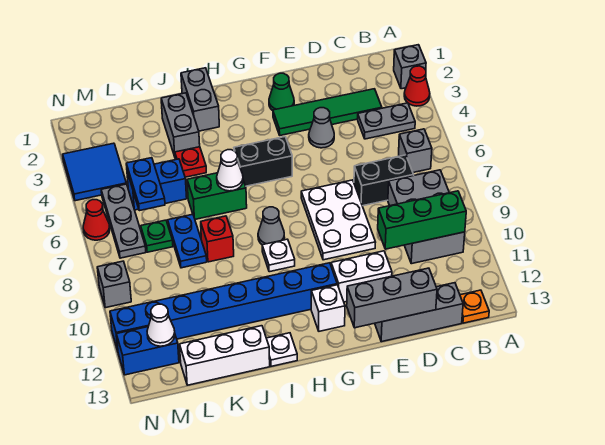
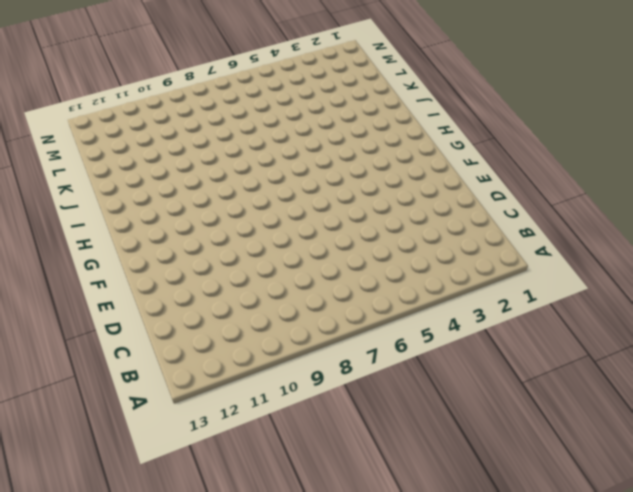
none -> grey 1x1 brick [394,45,426,89]
none -> red 1x1 cone [404,66,430,106]
none -> grey 1x2 plate [358,103,415,139]
none -> grey 1x1 brick [399,129,432,172]

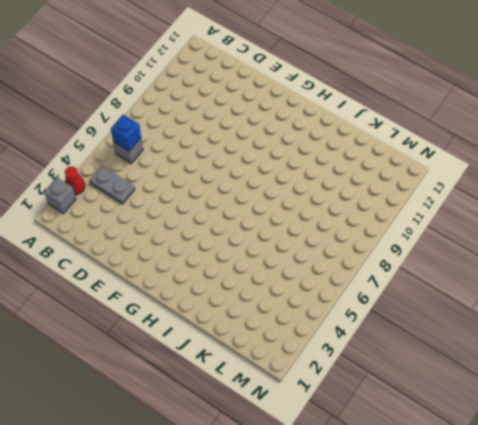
blue 1x1 brick [111,115,141,151] -> none
none -> grey 2x3 brick [388,170,465,264]
none -> orange 1x1 plate [460,290,489,323]
none -> green 1x4 tile [273,89,382,135]
none -> black 1x2 brick [354,155,414,206]

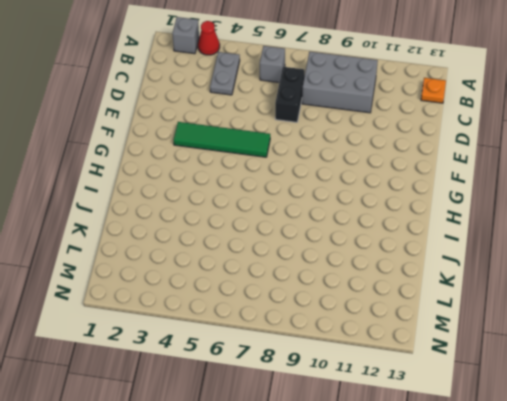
green 1x4 tile [173,122,270,157] -> green 1x4 tile turned to [273,89,382,135]
none -> grey 1x3 brick [375,283,463,342]
none -> grey 1x1 cone [309,108,334,148]
none -> white 2x3 plate [301,180,376,260]
none -> white 1x2 brick [331,251,392,302]

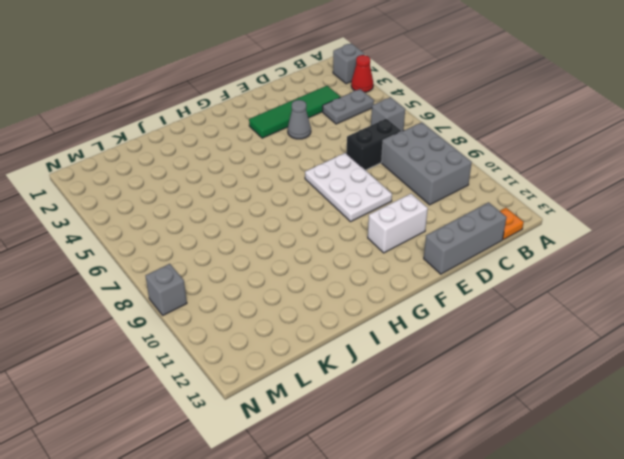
none -> green 1x1 cone [269,73,294,110]
none -> black 1x2 brick [234,137,292,186]
none -> blue 1x8 brick [110,263,337,350]
none -> white 1x1 brick [311,285,345,331]

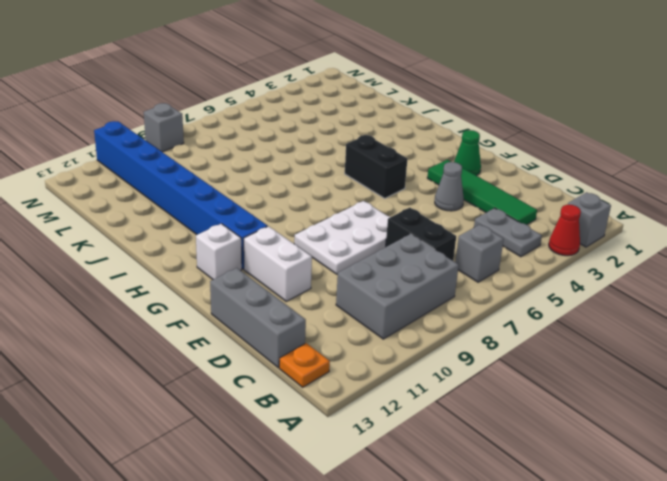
none -> grey 1x1 cone [258,207,285,245]
none -> white 1x1 plate [262,239,295,272]
none -> grey 1x2 brick [181,68,219,131]
none -> green 1x2 brick [187,173,247,219]

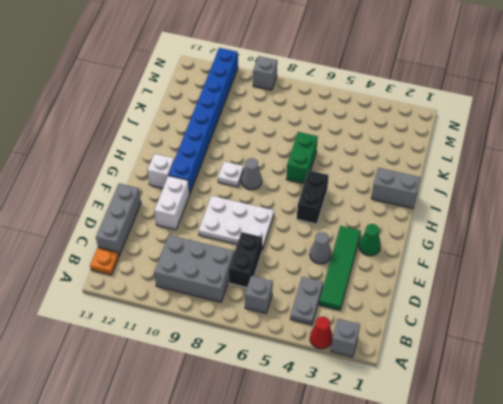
none -> white 1x1 plate [266,333,297,366]
none -> grey 1x2 brick [161,93,200,156]
none -> red 1x1 plate [175,147,206,177]
none -> red 1x1 brick [201,216,234,262]

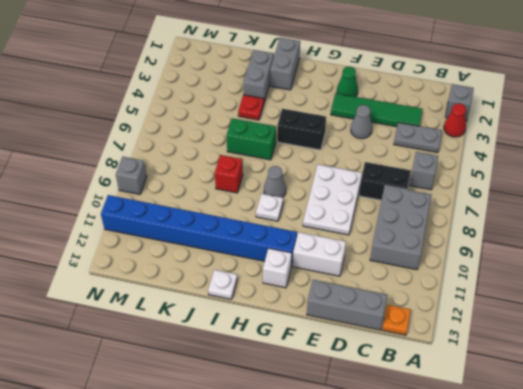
none -> white 1x3 brick [180,326,270,385]
none -> blue 1x2 brick [127,159,187,210]
none -> blue 1x2 plate [168,214,207,268]
none -> green 1x1 plate [141,220,173,252]

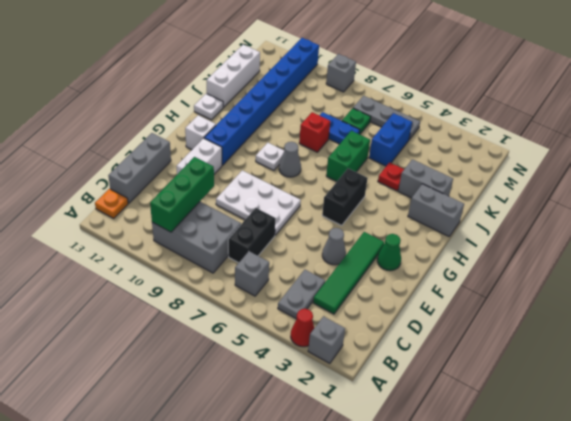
none -> blue 2x2 tile [63,143,126,201]
none -> blue 1x2 brick [116,327,179,375]
none -> red 1x1 cone [83,200,110,240]
none -> grey 1x3 brick [347,268,437,328]

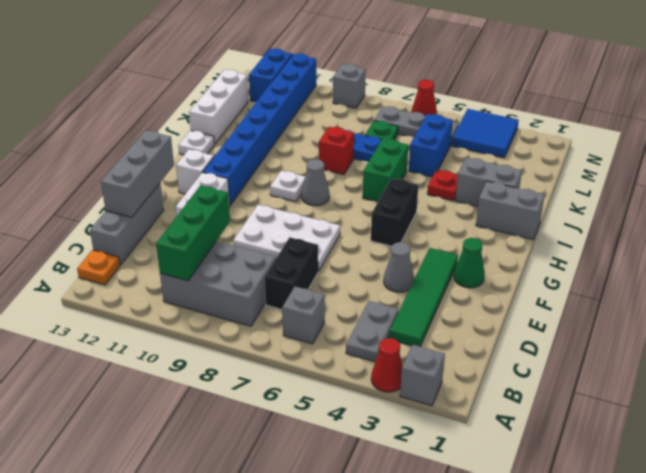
none -> white 1x1 cone [217,150,243,191]
none -> blue 1x2 plate [126,158,165,211]
none -> white 1x1 cone [147,304,175,346]

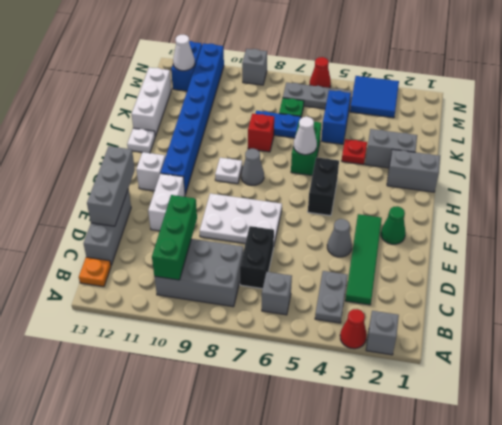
none -> blue 1x2 plate [126,158,165,211]

